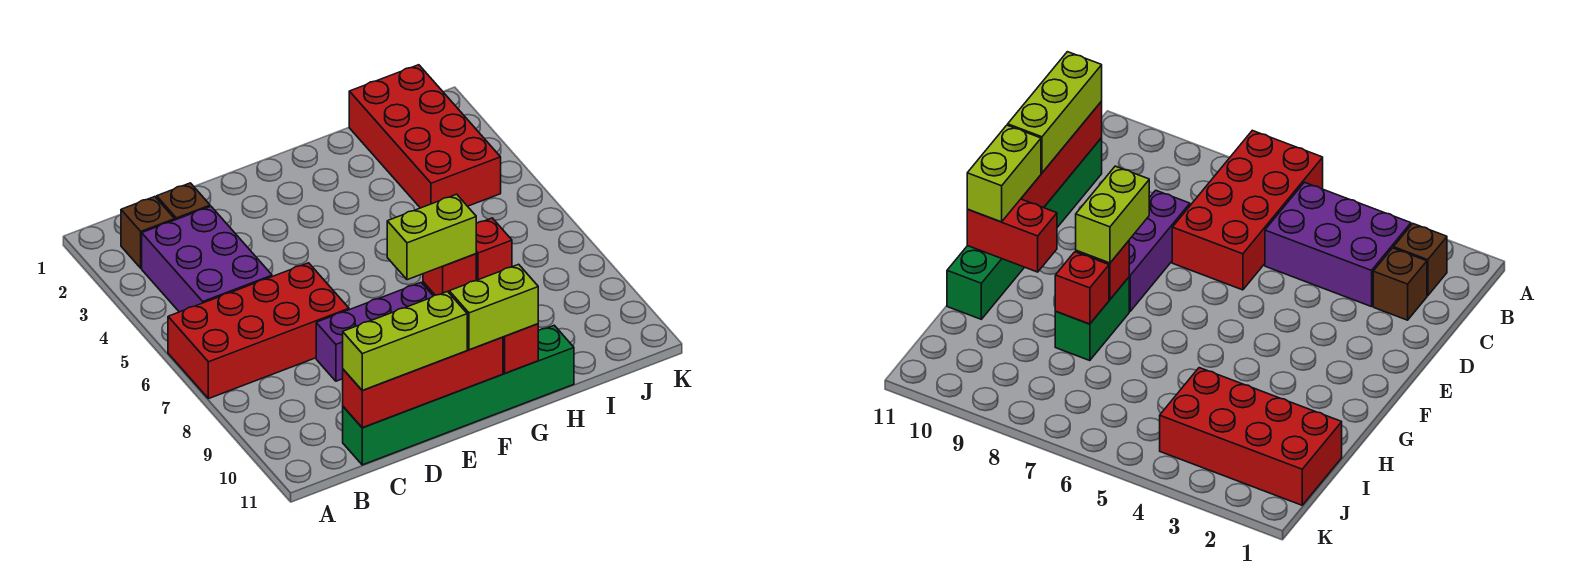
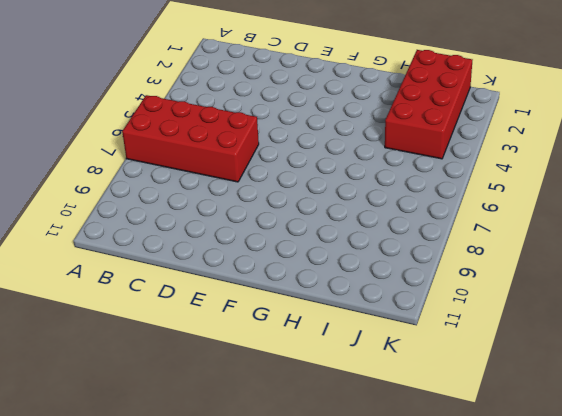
none -> brown 1x1 brick [121,197,175,268]
none -> purple 2x3 brick [142,206,272,312]
none -> brown 1x1 brick [157,183,210,220]

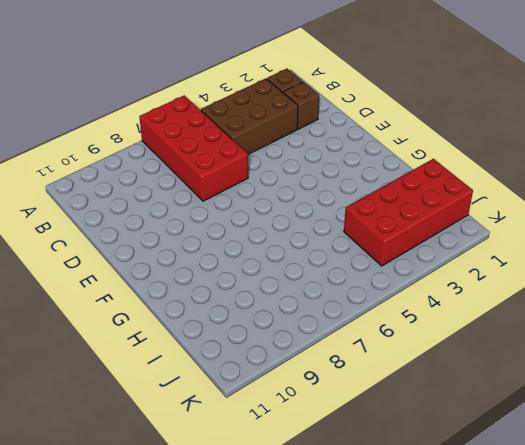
brown 2x3 brick [201,78,298,154] -> purple 2x3 brick [142,206,272,312]
none -> green 1x6 brick [343,325,574,465]
none -> purple 1x3 brick [316,283,433,381]
none -> green 1x2 brick [1055,277,1129,361]

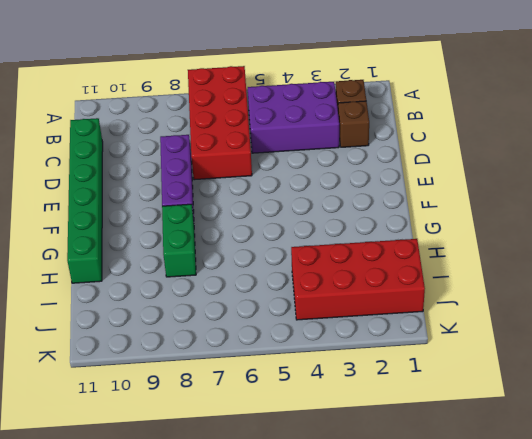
none -> red 1x4 brick [343,337,503,428]
none -> red 1x1 brick [423,254,476,295]
none -> red 1x2 brick [503,324,538,373]

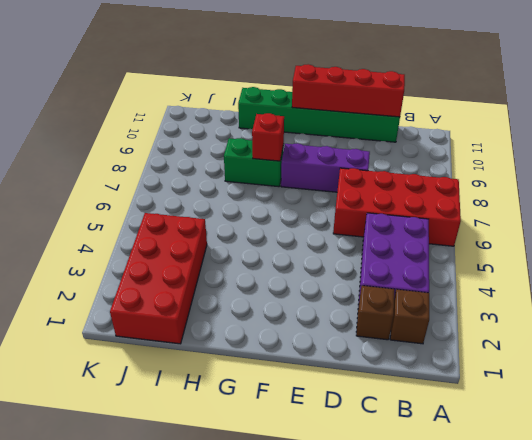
none -> red 1x2 brick [503,324,538,373]
none -> red 1x1 brick [476,218,512,280]
none -> lime 1x3 brick [343,292,467,390]

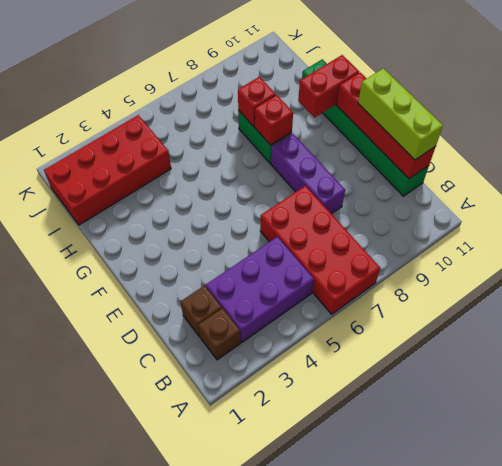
none -> lime 1x2 brick [387,194,476,280]
none -> lime 1x2 brick [449,264,538,350]

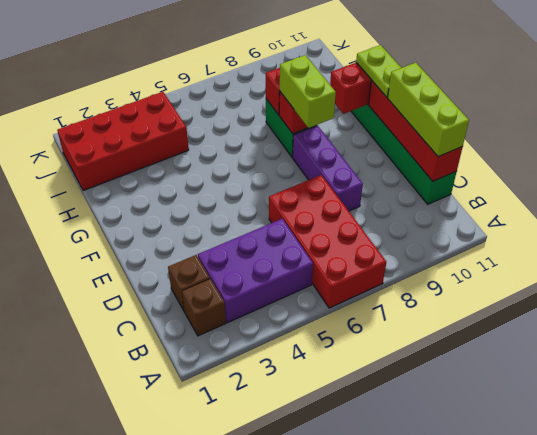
lime 1x2 plate [356,45,401,97] -> lime 1x2 brick [449,264,538,350]

